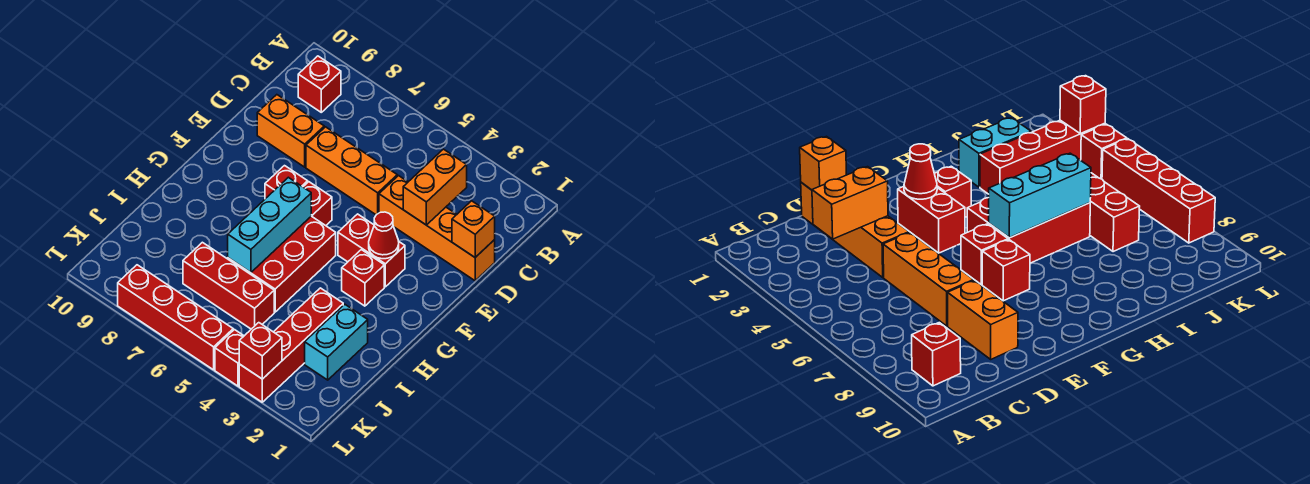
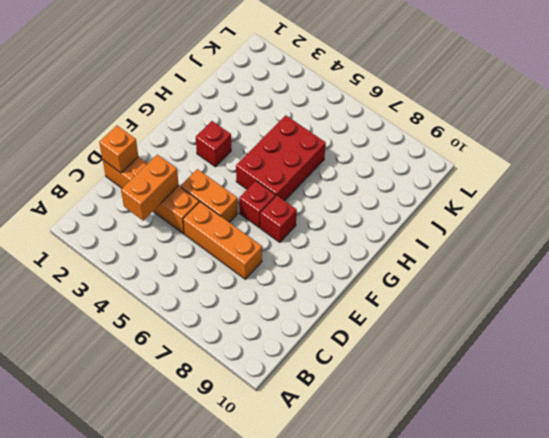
orange 1x2 brick [181,169,238,222] -> orange 1x2 brick moved to [257,95,324,167]
none -> red 1x1 brick [298,56,341,112]
none -> red 1x2 brick [338,214,405,287]
none -> cyan 1x2 brick [305,304,368,380]

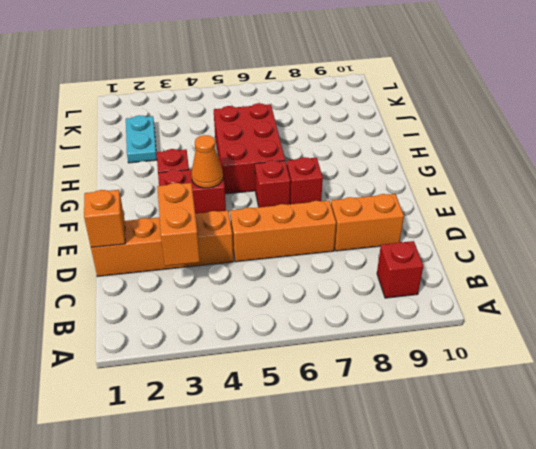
orange 1x1 cone [191,135,223,188] -> none
cyan 1x2 plate [126,115,157,163] -> cyan 1x2 brick [305,304,368,380]
none -> red 1x4 brick [239,288,343,402]
none -> red 1x3 brick [183,242,274,329]
none -> red 1x1 brick [215,330,244,386]

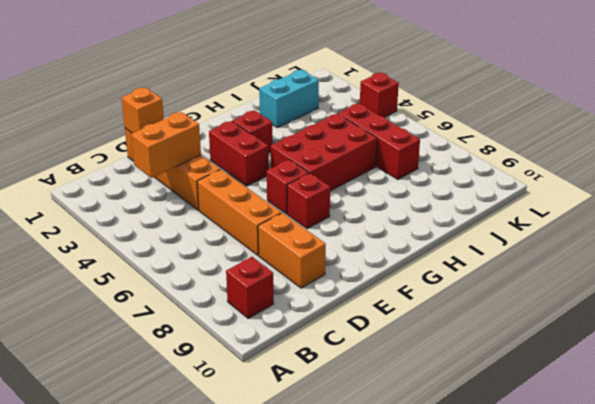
none -> red 1x4 brick [239,288,343,402]
none -> red 1x4 brick [118,265,233,370]
none -> red 1x1 cone [369,212,399,259]

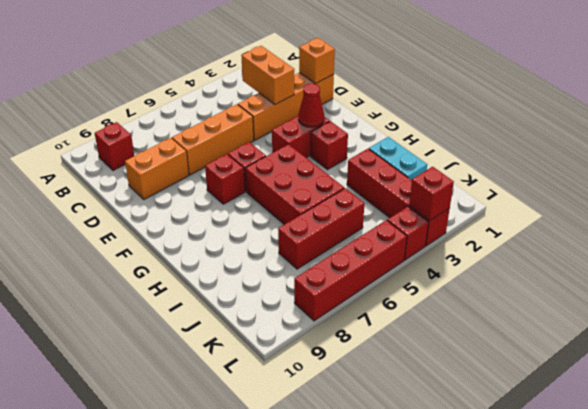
none -> cyan 1x3 brick [228,177,311,273]

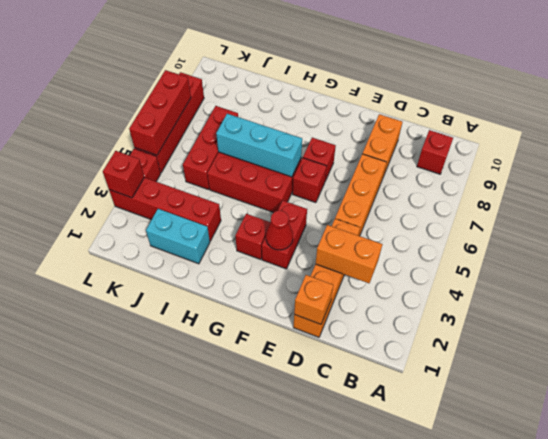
red 1x3 brick [129,70,191,155] -> none

